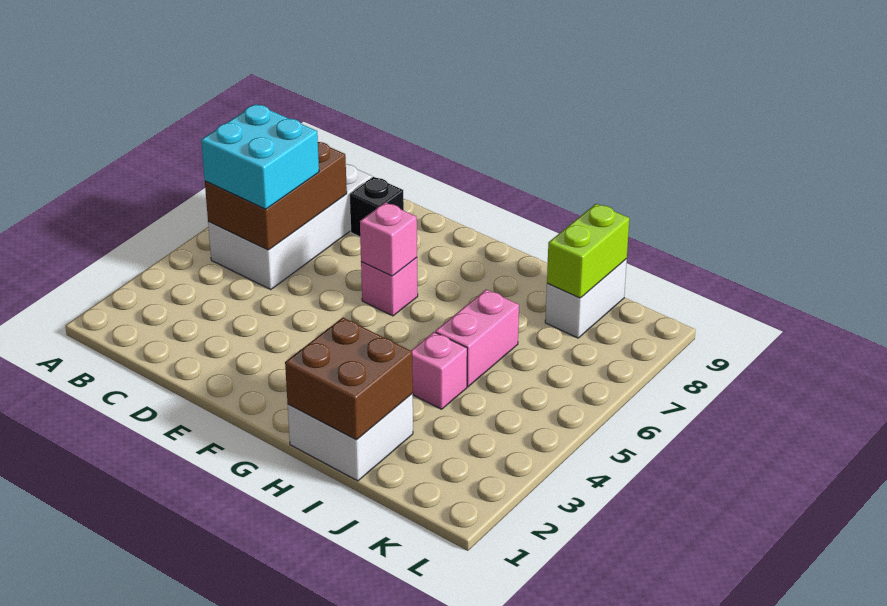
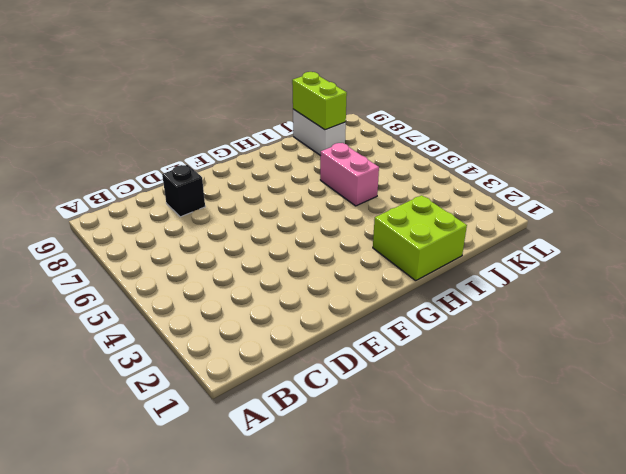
lime 2x2 brick [373,195,467,281] -> white 2x2 brick [288,393,413,481]
none -> white 2x4 brick [208,164,372,290]
none -> pink 1x1 brick [361,258,418,316]
none -> pink 1x1 brick [411,332,467,409]

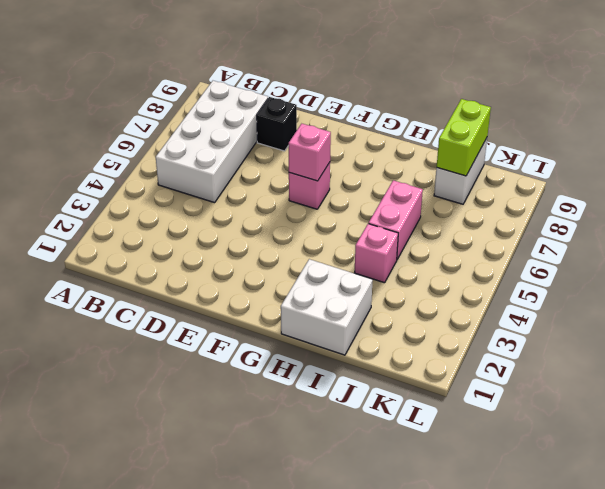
none -> brown 2x3 brick [205,142,347,250]
none -> brown 2x2 brick [285,318,413,440]
none -> cyan 2x2 brick [201,104,319,209]

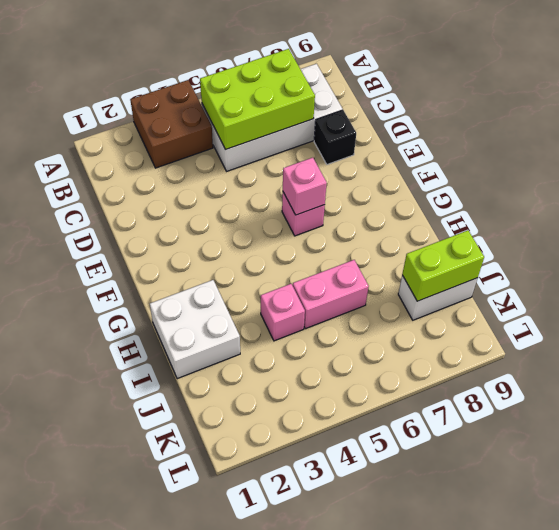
brown 2x2 brick [130,80,213,168] -> brown 2x2 brick moved to [285,318,413,440]
lime 2x3 brick [200,49,315,149] -> brown 2x3 brick [205,142,347,250]
none -> cyan 2x2 brick [201,104,319,209]

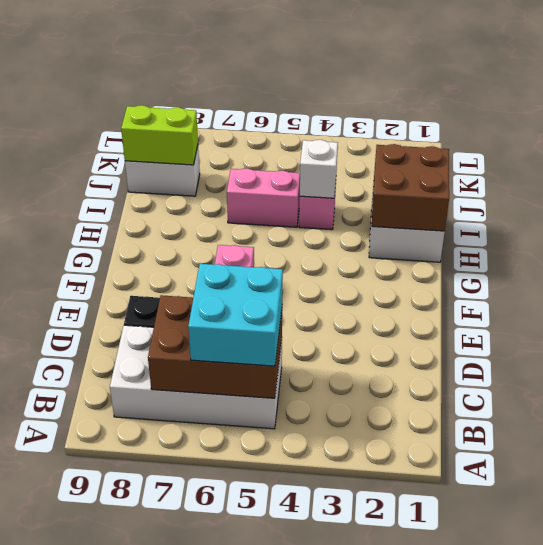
white 1x1 brick [300,140,338,198] -> none
none -> pink 1x1 brick [360,202,417,276]

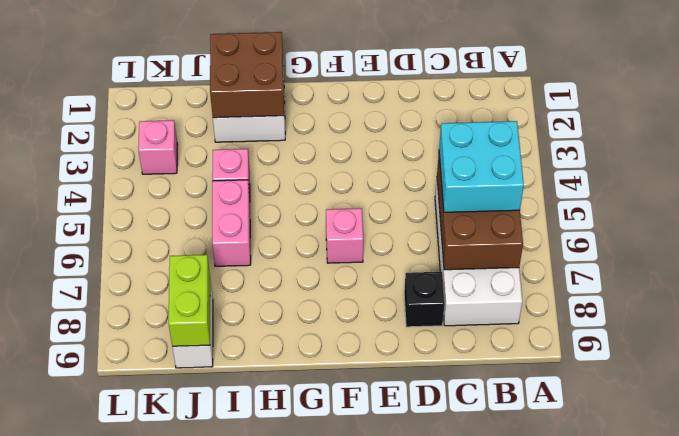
pink 1x1 brick [138,120,177,174] -> pink 1x1 brick moved to [360,202,417,276]

